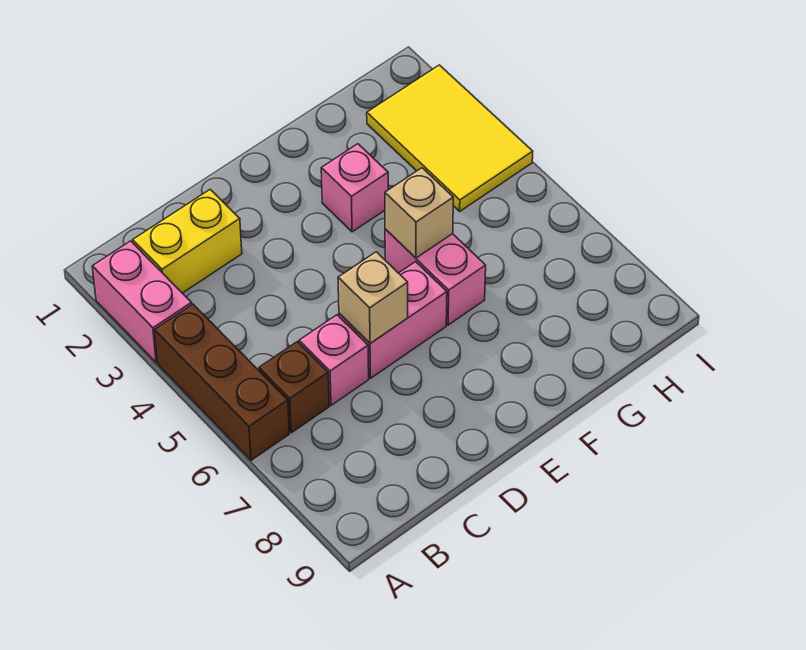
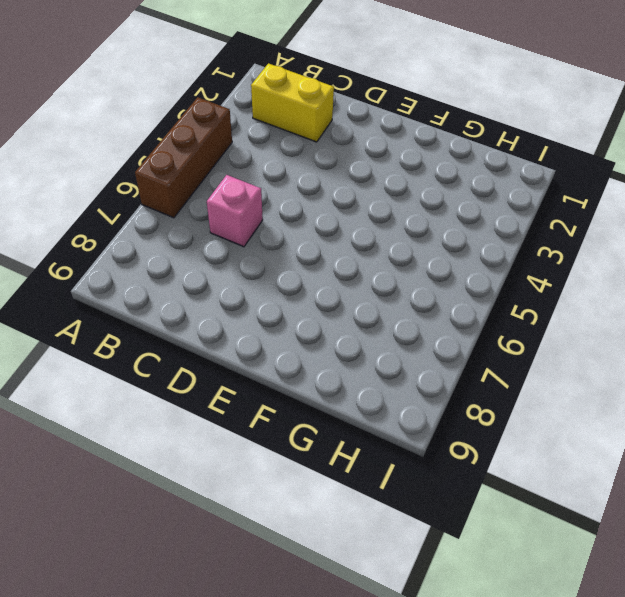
none -> pink 1x2 brick [92,241,192,363]
none -> brown 1x1 brick [259,342,329,433]

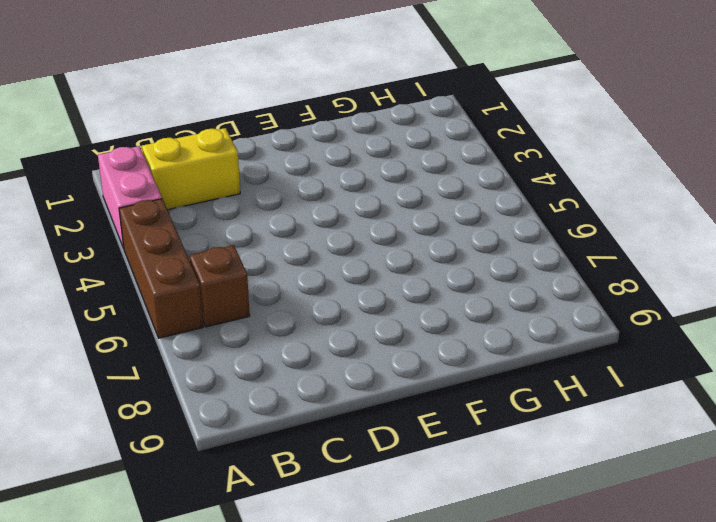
none -> pink 1x1 brick [299,315,369,405]
none -> pink 1x2 brick [339,262,447,378]

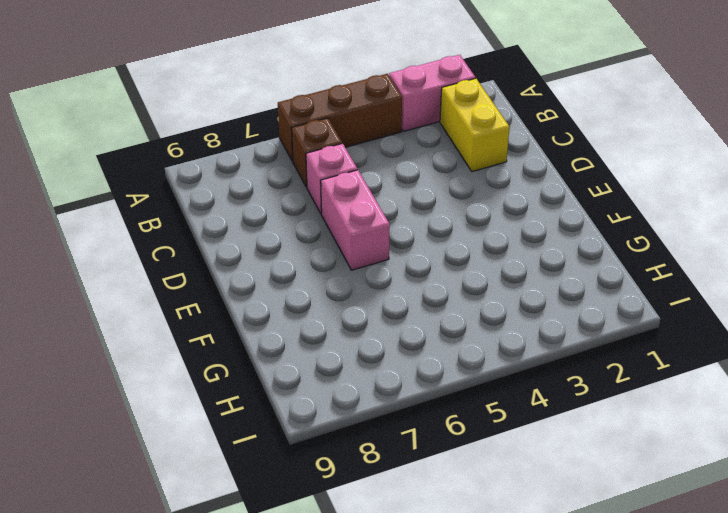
none -> pink 1x1 brick [321,144,388,232]
none -> pink 1x2 brick [385,229,486,325]

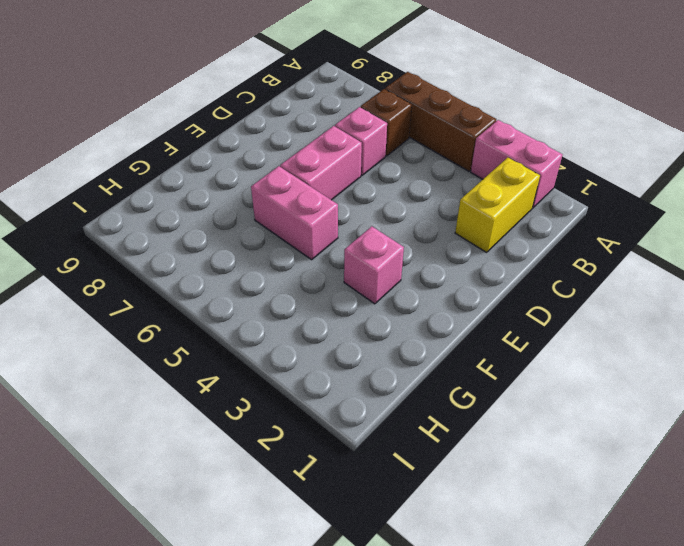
none -> yellow 2x3 tile [367,65,533,211]
none -> tan 1x1 brick [338,252,408,343]

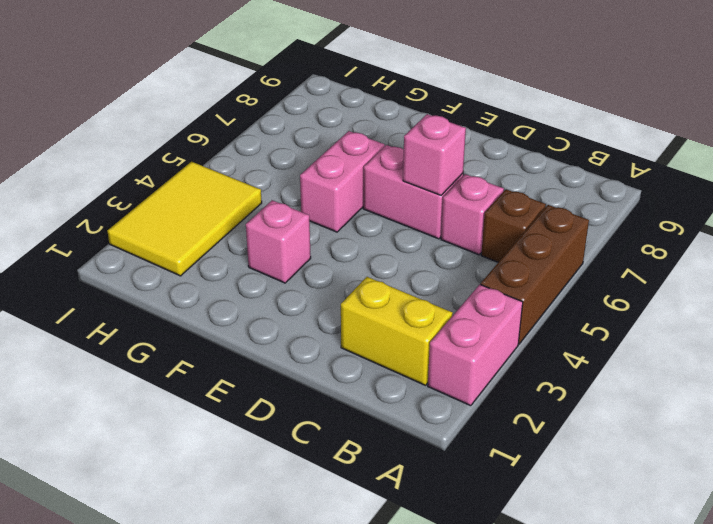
pink 1x1 brick [403,114,466,195] -> tan 1x1 brick [338,252,408,343]
none -> tan 1x1 brick [385,168,453,258]

